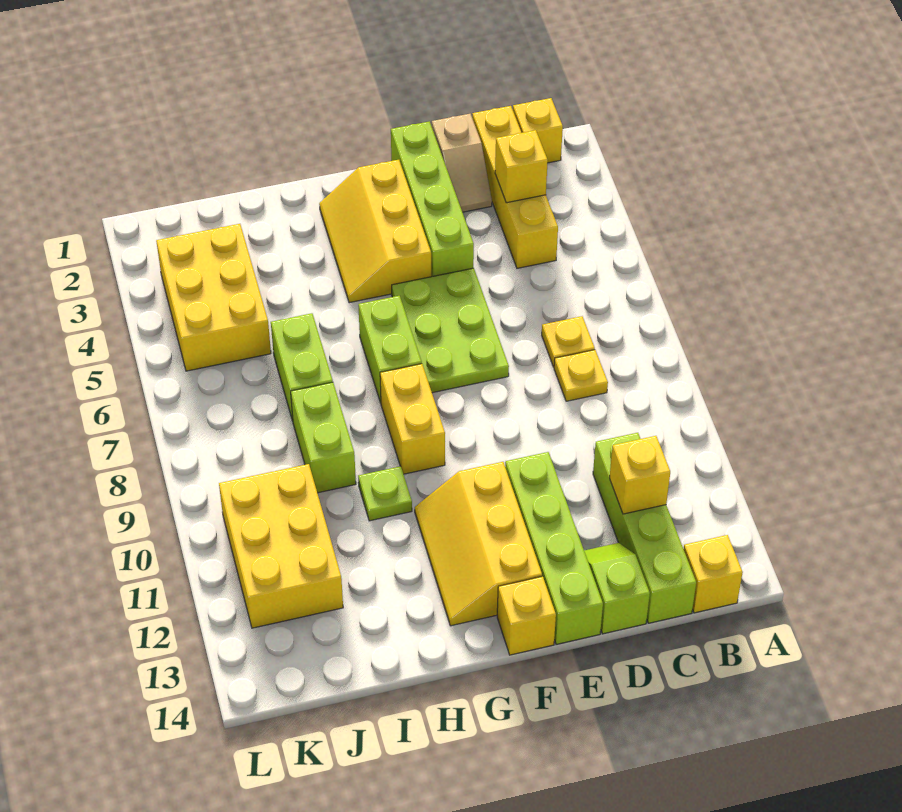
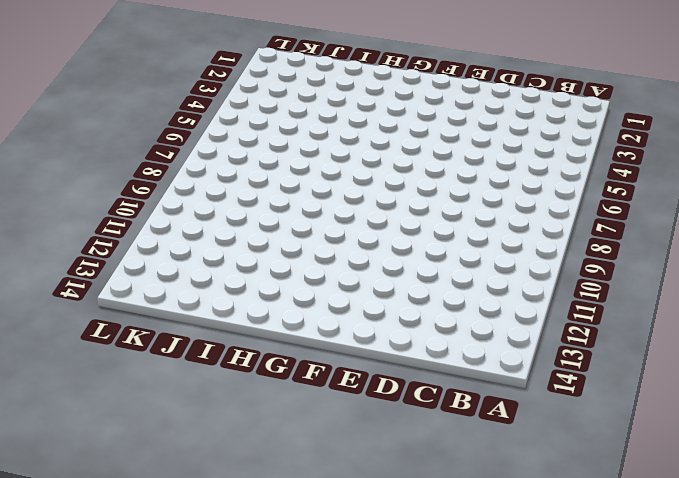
none -> yellow 1x1 brick [513,98,563,163]
none -> yellow 1x1 brick [684,535,743,613]
none -> yellow 1x4 brick [472,106,558,268]

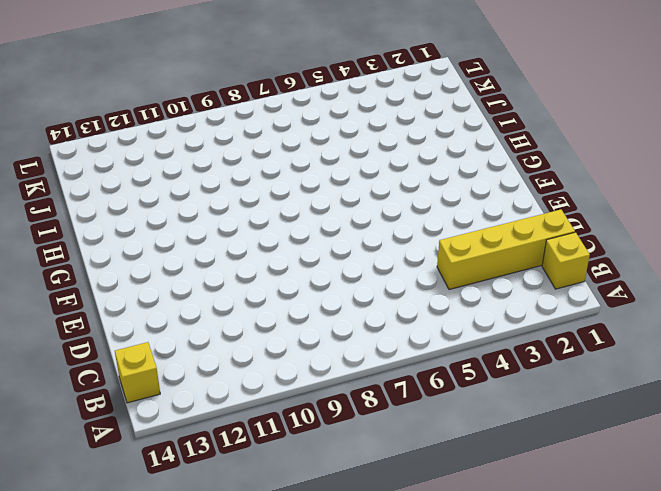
none -> yellow 1x1 plate [542,316,595,367]
none -> yellow 1x1 plate [554,350,608,401]
none -> lime 1x4 brick [593,433,696,623]

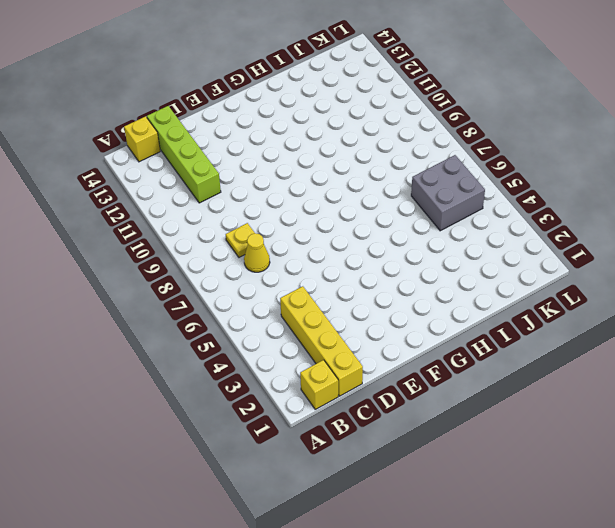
yellow 1x1 cone [244,233,270,272] -> yellow 1x1 plate [542,316,595,367]
grey 2x2 brick [411,155,485,231] -> yellow 2x3 brick [156,224,271,371]
none -> tan 1x2 slope [432,114,492,212]
none -> lime 1x2 slope [584,543,650,634]
none -> lime 1x4 brick [391,121,474,277]

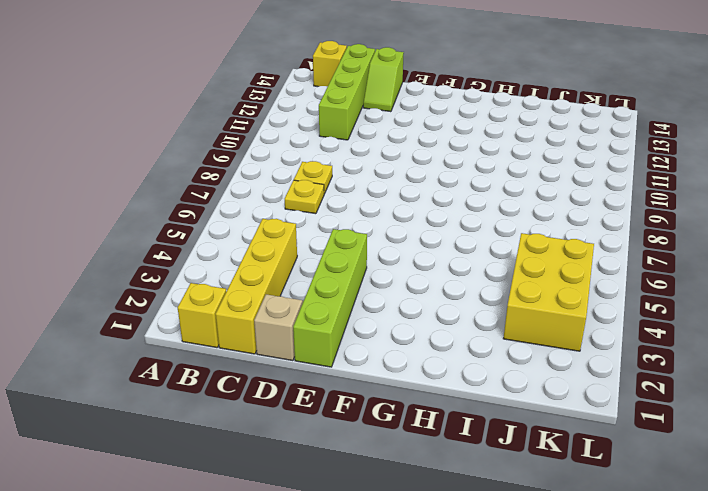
none -> lime 2x3 plate [392,268,509,393]
none -> lime 1x4 brick [505,452,603,644]
none -> yellow 2x3 slope [319,160,431,303]

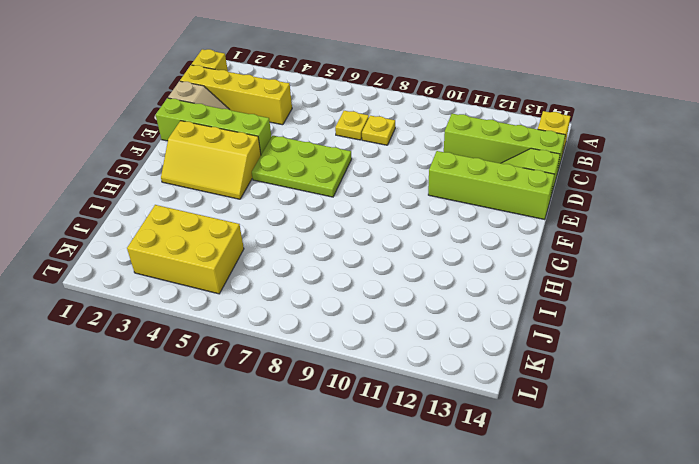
none -> yellow 2x3 slope [415,462,542,626]
none -> yellow 1x1 brick [497,576,556,655]
none -> lime 1x2 brick [358,296,422,403]

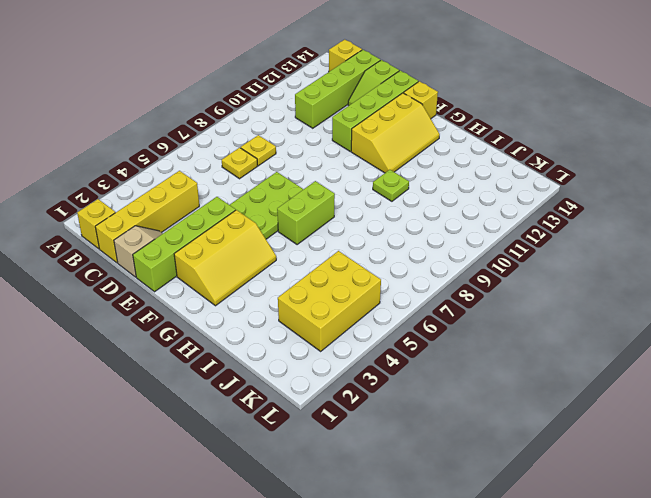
none -> yellow 1x2 brick [380,364,445,474]
none -> lime 1x2 brick [271,313,333,421]
none -> lime 1x2 brick [291,382,356,493]

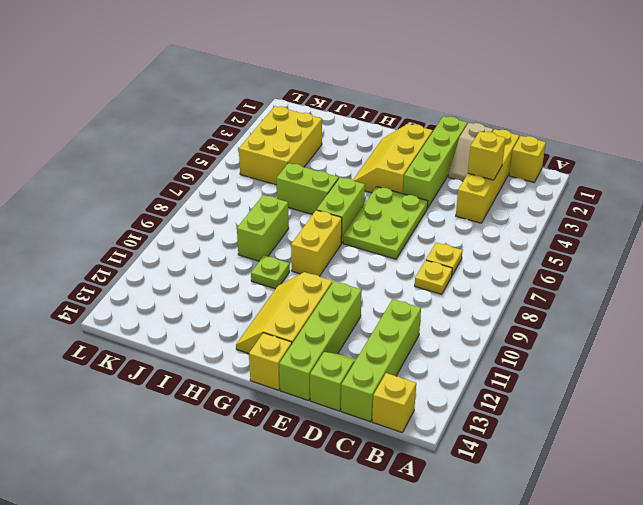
lime 1x2 brick [276,163,339,215] -> lime 1x2 brick turned to [271,313,333,421]
none -> yellow 2x3 brick [219,464,343,628]
none -> yellow 1x1 brick [610,436,670,514]

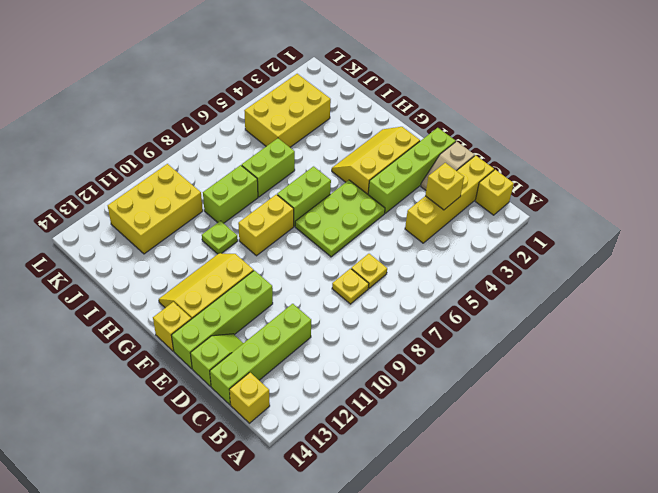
none -> yellow 1x1 brick [610,436,670,514]

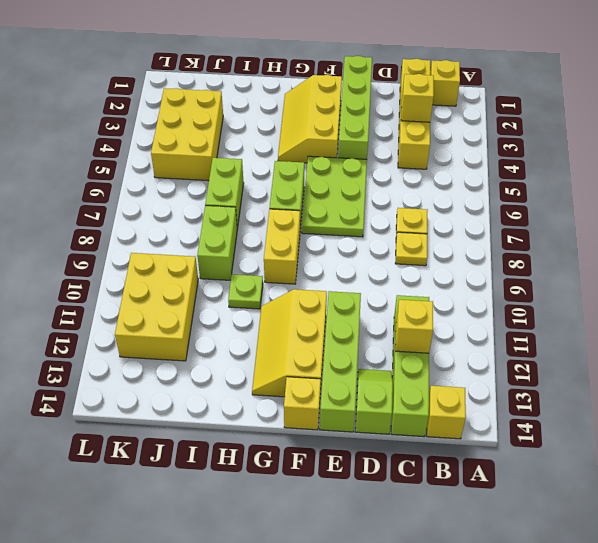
none -> tan 1x2 slope [432,114,492,212]

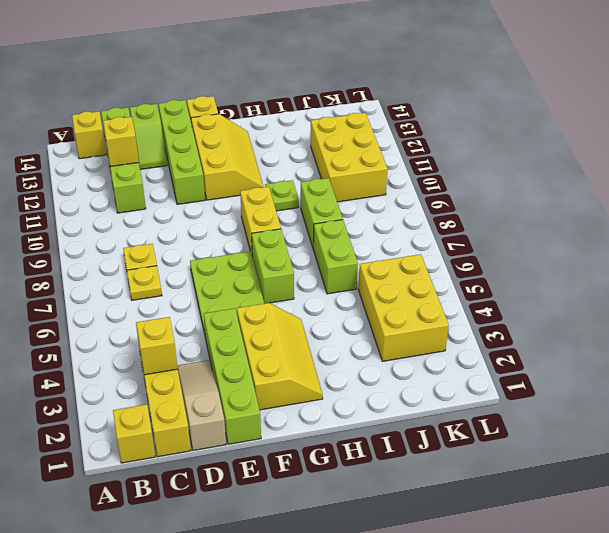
tan 1x3 slope [177,360,226,450] -> tan 1x2 slope [432,114,492,212]

